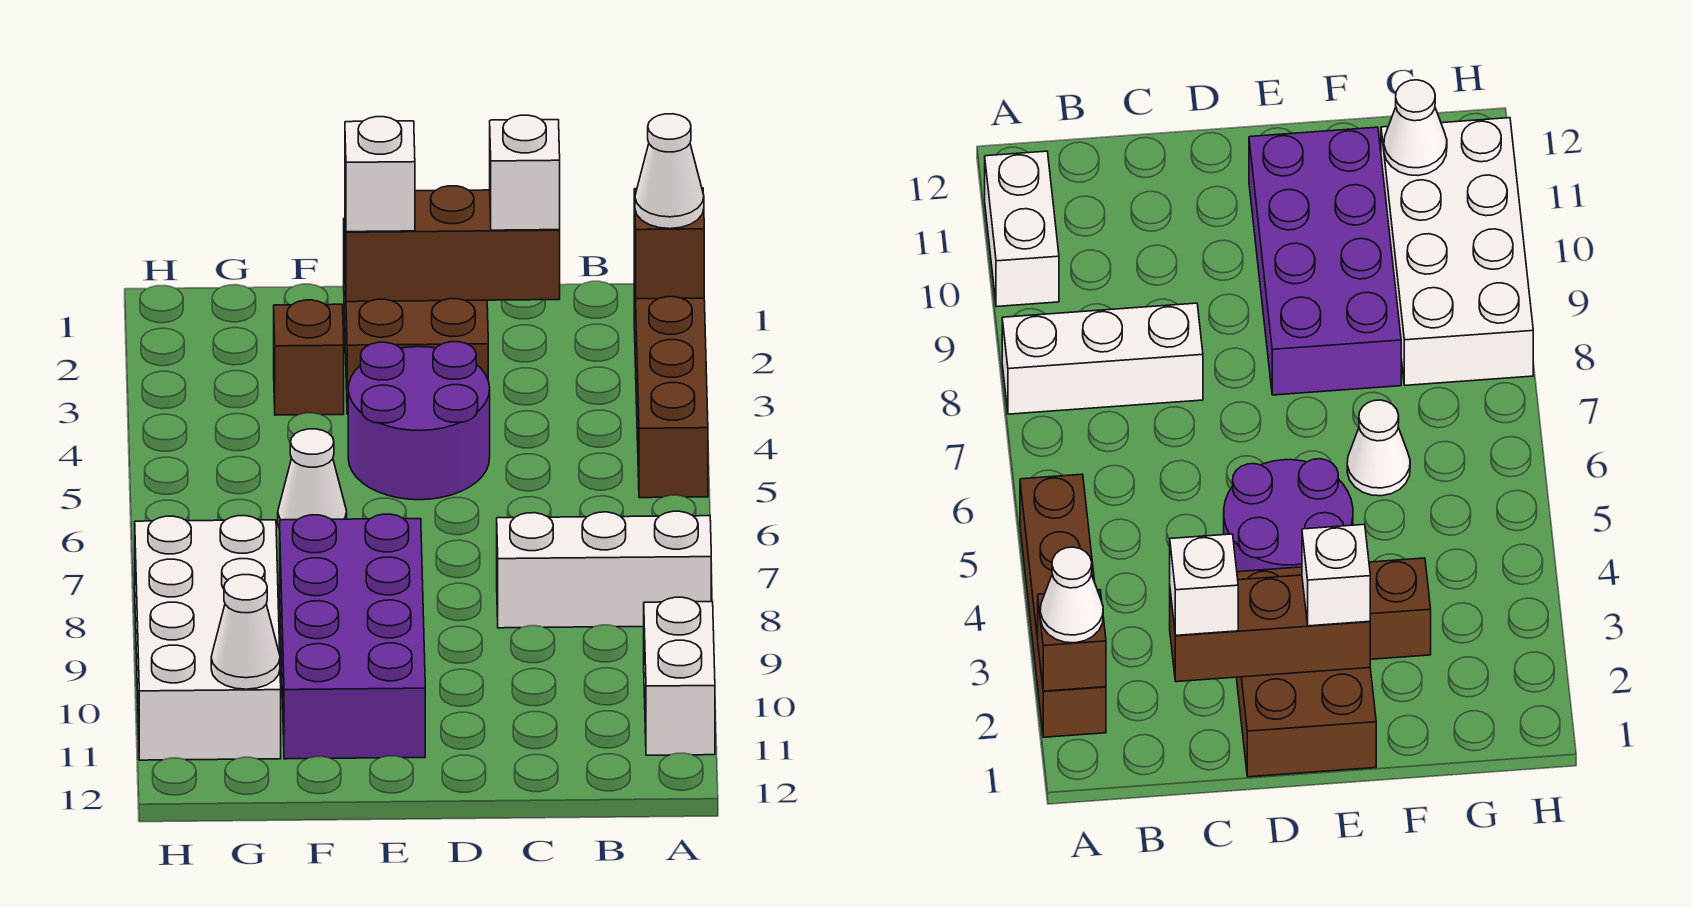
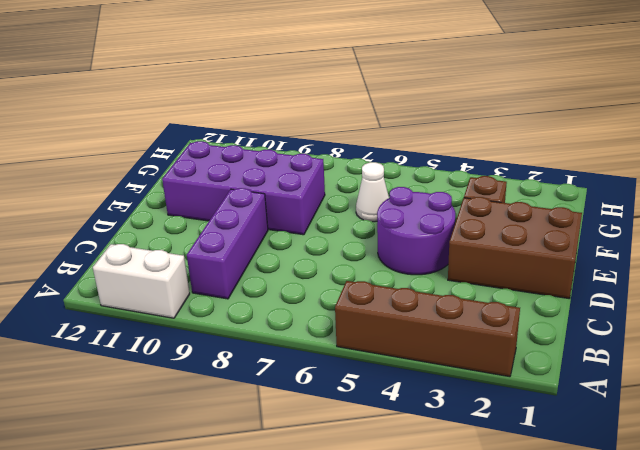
purple 1x3 brick [187,188,268,299] -> none
none -> white 1x3 brick [497,511,711,628]
none -> white 2x4 brick [135,516,281,760]
none -> brown 1x1 brick [634,188,704,299]

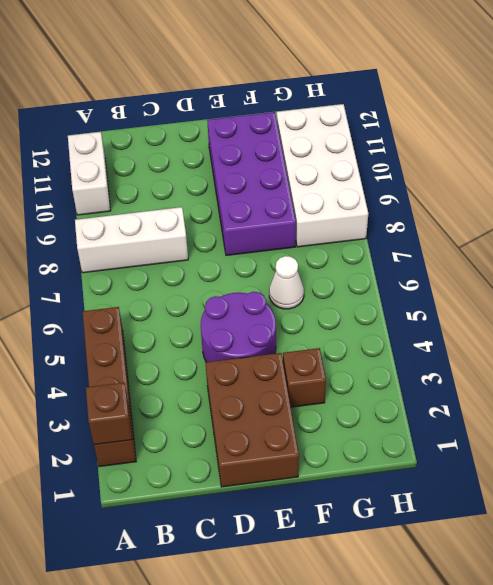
none -> brown 1x3 brick [345,186,560,302]
none -> white 1x1 cone [211,575,280,689]
none -> white 1x1 cone [635,114,704,229]

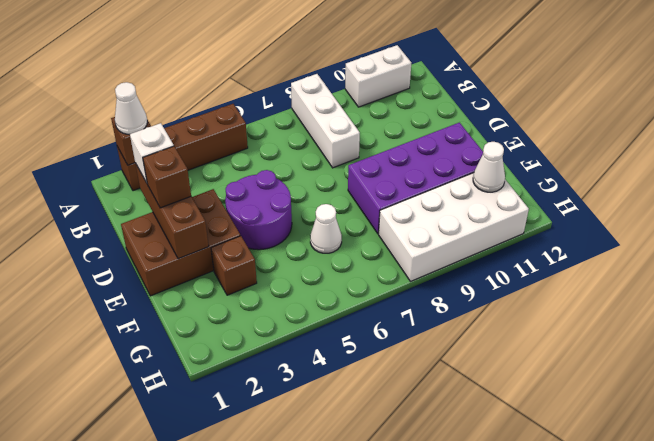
brown 1x1 brick [143,146,191,208] -> none
none -> white 1x1 brick [345,117,415,232]

